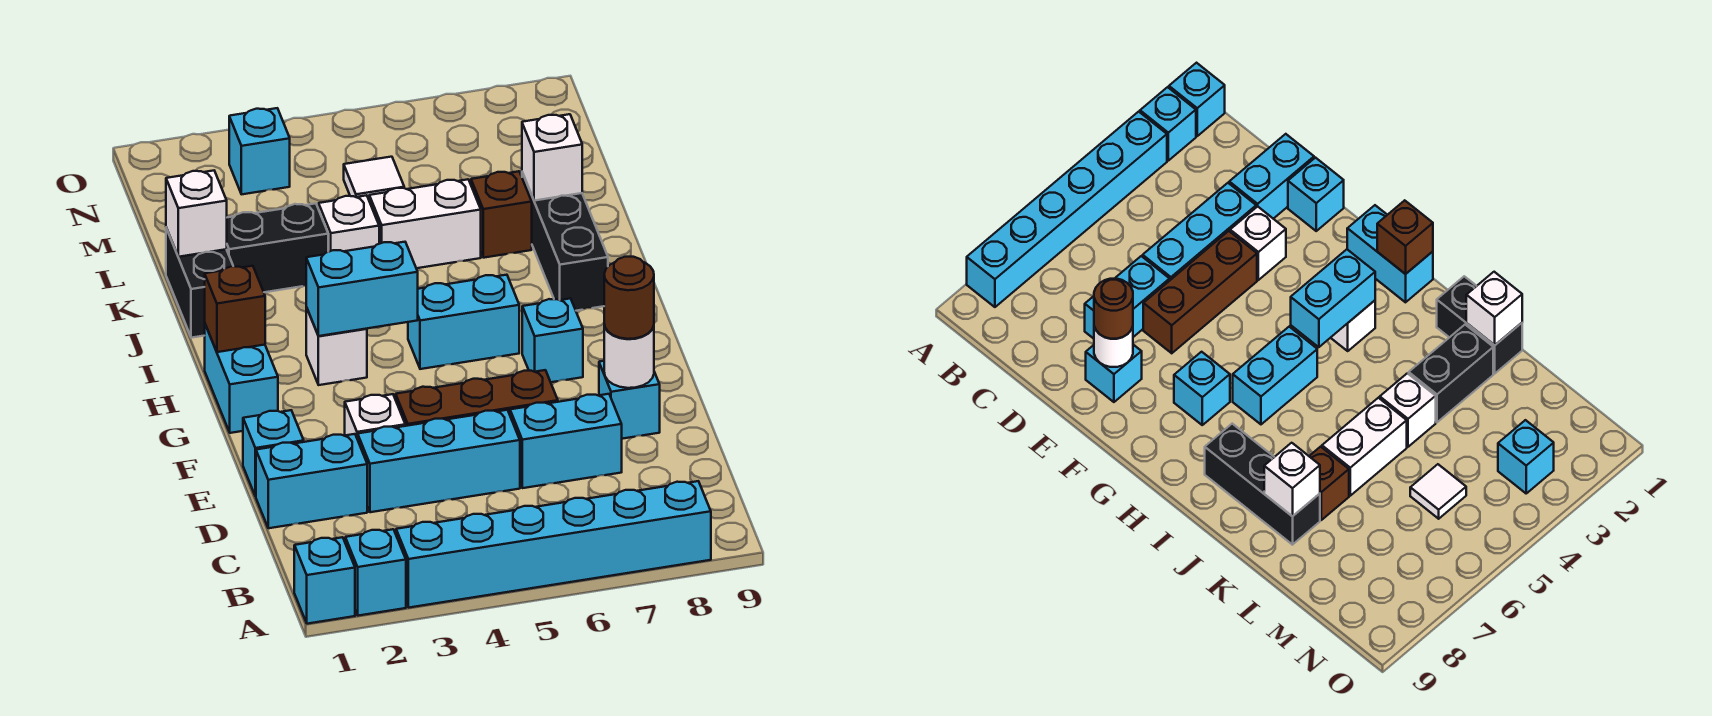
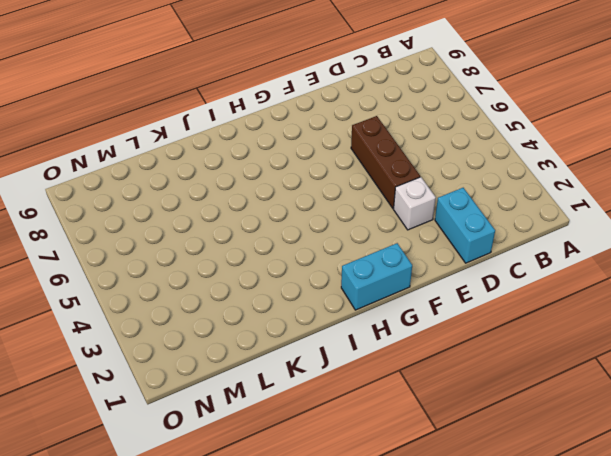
none -> cyan 1x1 brick [294,537,355,624]
none -> cyan 1x1 brick [345,529,406,616]
none -> cyan 1x6 brick [396,481,711,608]

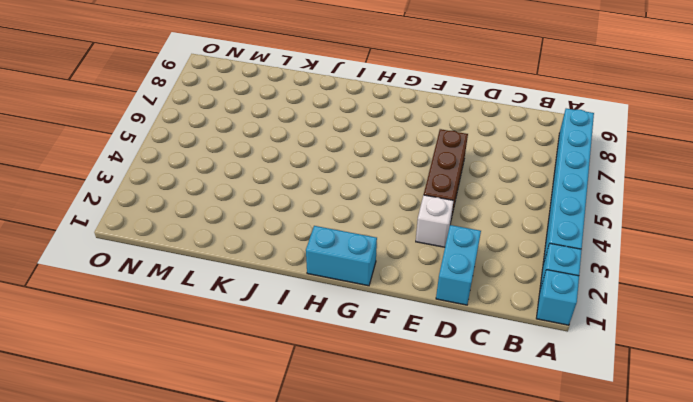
none -> cyan 1x3 brick [358,410,520,512]
none -> cyan 1x2 brick [510,394,622,488]
none -> cyan 1x1 brick [243,410,304,497]

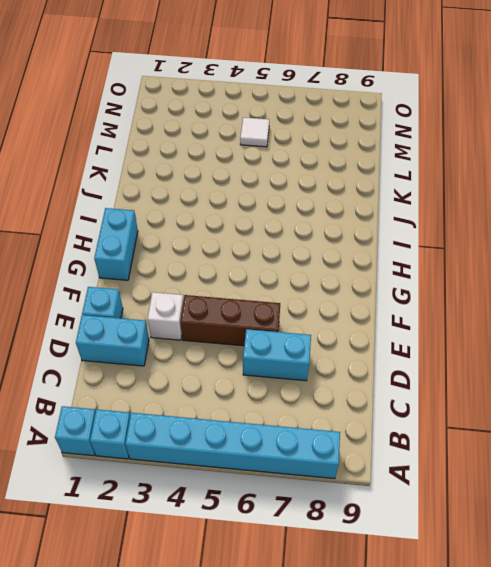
none -> cyan 1x3 brick [358,410,520,512]
none -> cyan 1x1 brick [599,361,660,439]
none -> cyan 1x1 brick [522,299,583,382]

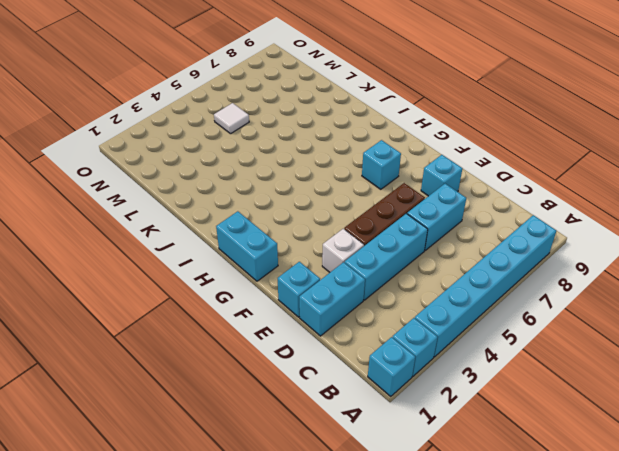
none -> white 1x1 brick [306,307,367,385]
none -> cyan 1x2 brick [408,275,519,369]
none -> black 1x3 brick [522,172,608,311]

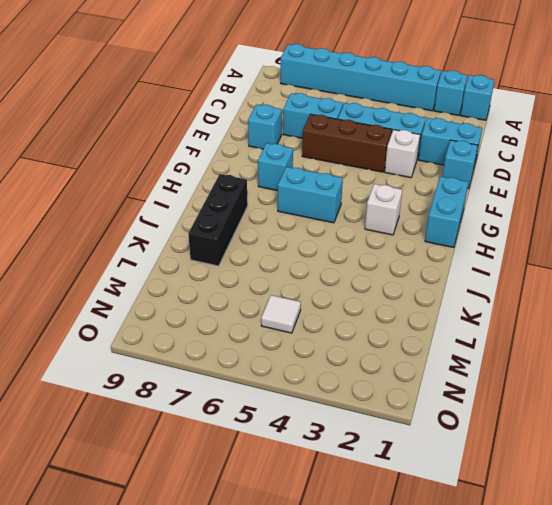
none -> black 1x2 brick [166,228,233,338]
none -> black 1x2 brick [227,204,328,292]
none -> white 1x1 brick [319,195,379,252]

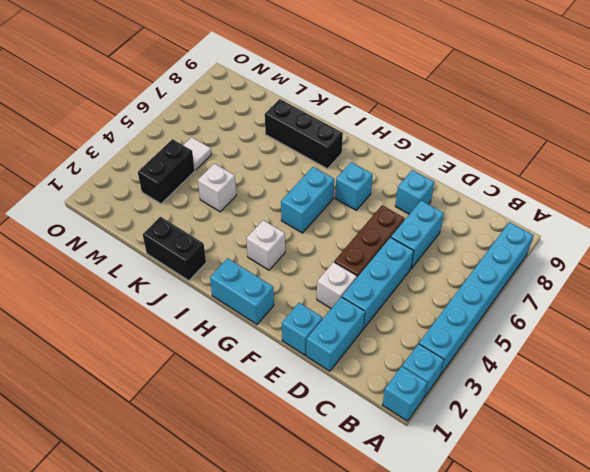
black 1x2 brick [138,139,195,204] -> black 1x2 brick moved to [227,204,328,292]
none -> white 1x2 brick [369,179,481,268]
none -> brown 1x1 brick [471,171,532,258]
none -> cyan 1x1 brick [229,108,290,194]

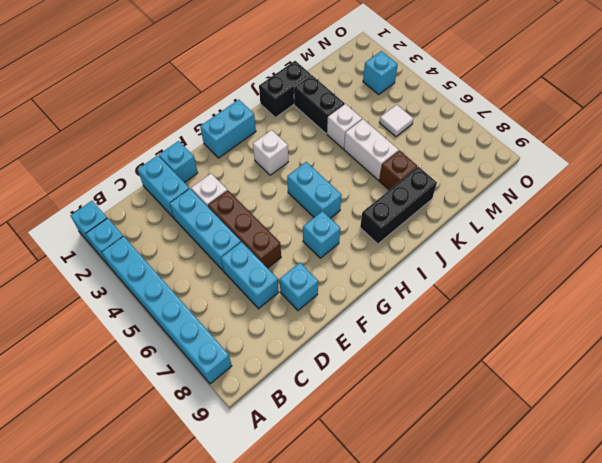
none -> white 1x1 round brick [604,324,654,388]
none -> brown 1x1 brick [205,266,265,352]
none -> cyan 1x2 brick [306,242,418,336]

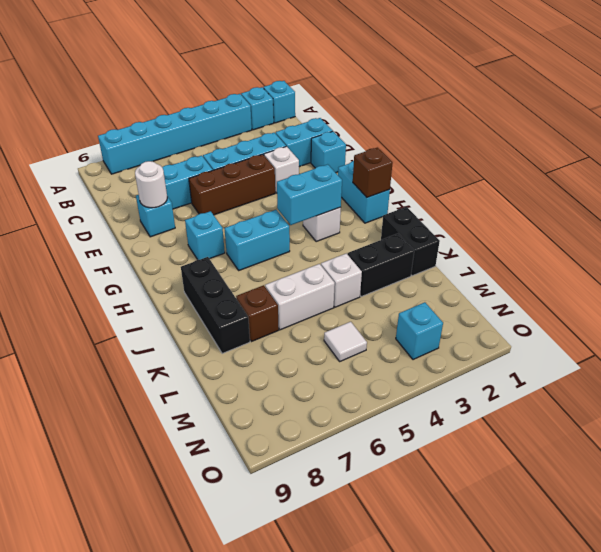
none -> white 1x1 brick [166,171,227,257]
none -> white 1x1 brick [522,114,582,201]
none -> brown 1x1 round brick [604,257,654,339]

